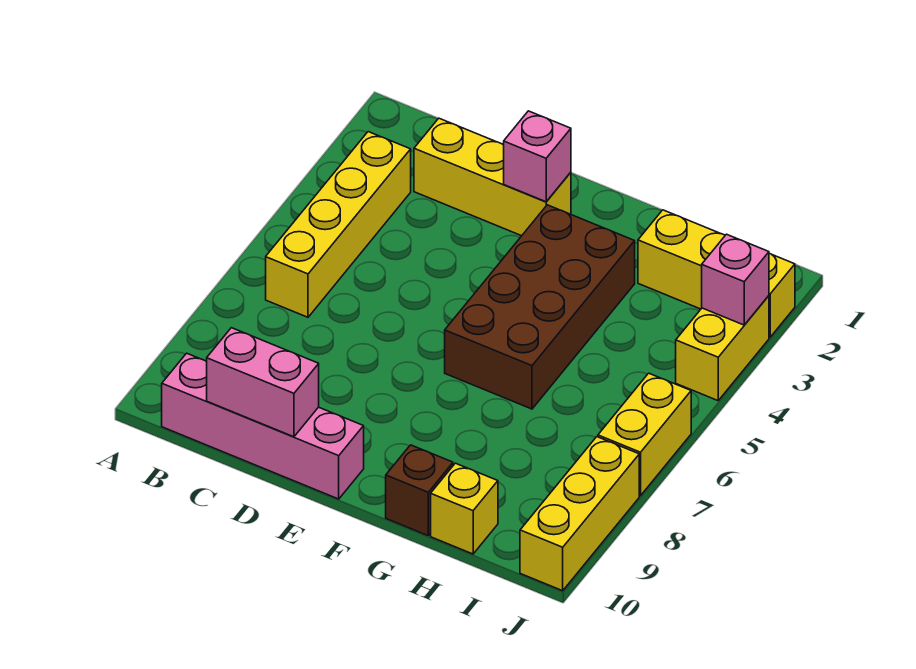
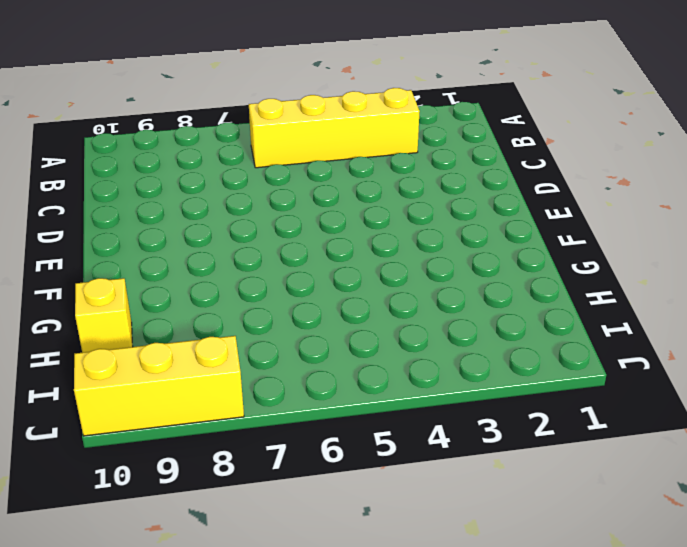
none -> pink 1x4 brick [162,353,364,499]
none -> yellow 1x3 brick [414,118,571,236]
none -> brown 2x4 brick [445,205,635,409]

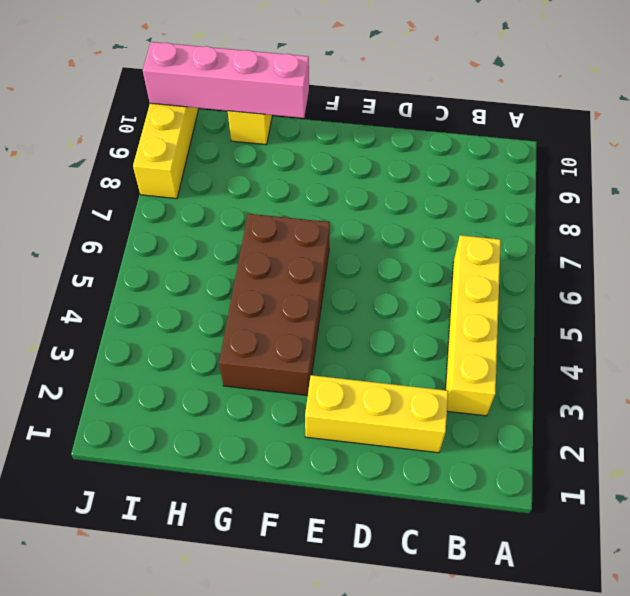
pink 1x4 brick [143,42,309,118] -> pink 1x4 brick moved to [162,353,364,499]
none -> brown 1x1 brick [386,445,453,536]
none -> yellow 1x3 brick [638,210,795,337]
none -> yellow 1x2 brick [676,296,769,401]

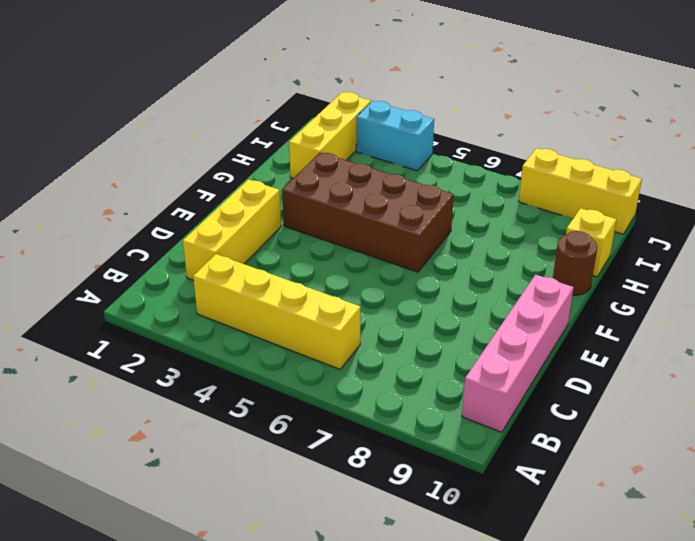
brown 1x1 round brick [553,231,597,295] -> brown 1x1 brick [386,445,453,536]
cyan 1x2 brick [356,101,434,171] -> yellow 1x2 brick [676,296,769,401]
none -> yellow 1x2 brick [598,373,691,496]
none -> pink 1x2 brick [206,328,319,437]
none -> pink 1x1 brick [504,111,571,202]

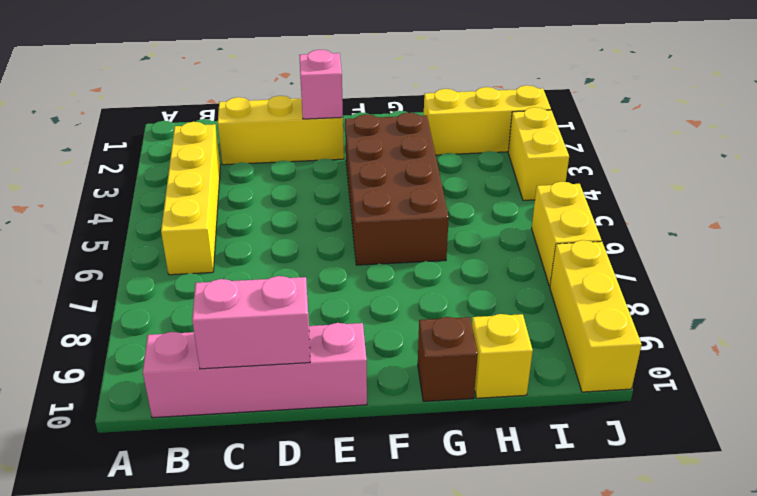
none -> pink 1x1 brick [702,234,769,325]

